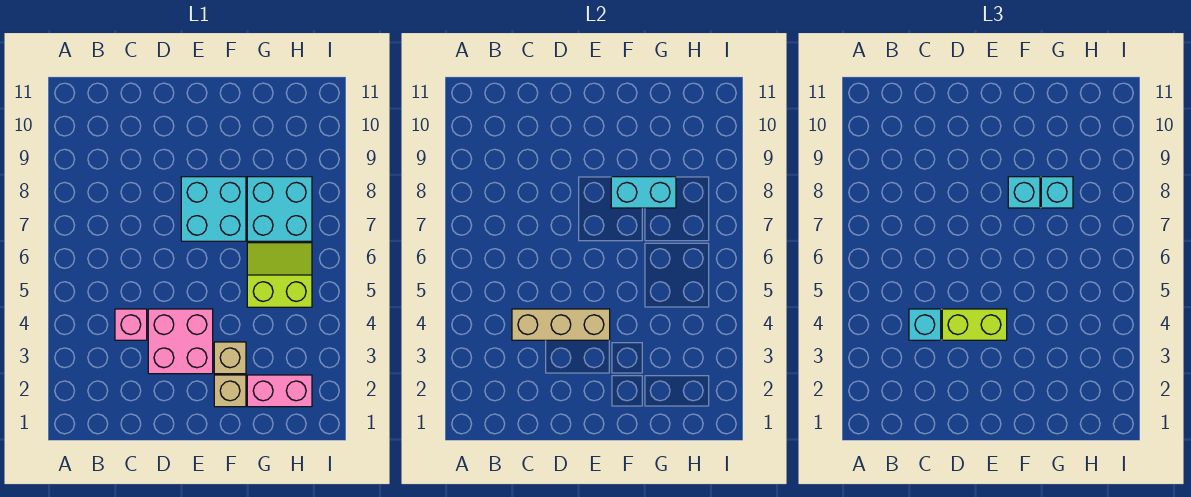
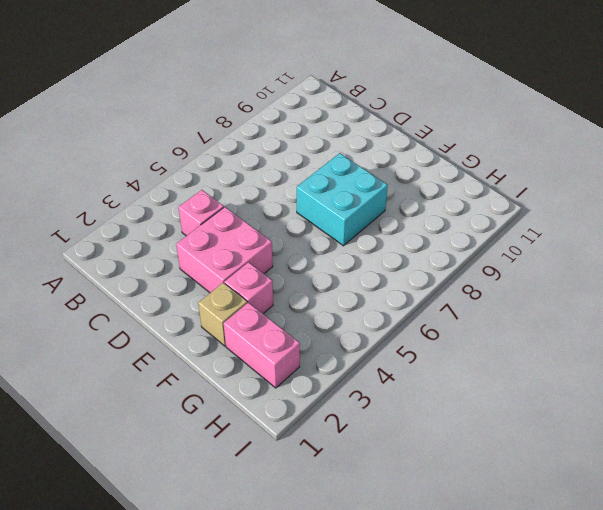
pink 1x1 brick [224,262,273,314] -> tan 1x1 brick [214,342,246,374]
none -> lime 2x2 slope [247,243,312,307]
none -> cyan 2x2 brick [247,177,312,241]
none -> tan 1x3 brick [512,309,610,340]

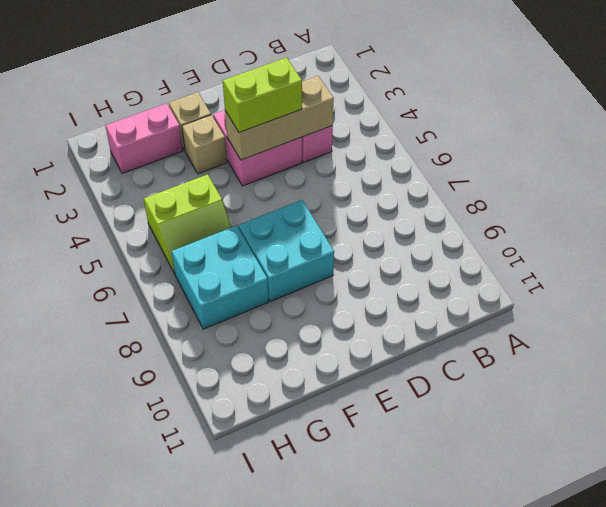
none -> cyan 1x2 brick [611,177,676,208]
none -> cyan 1x1 brick [909,309,941,340]
none -> cyan 1x1 brick [1008,177,1040,208]

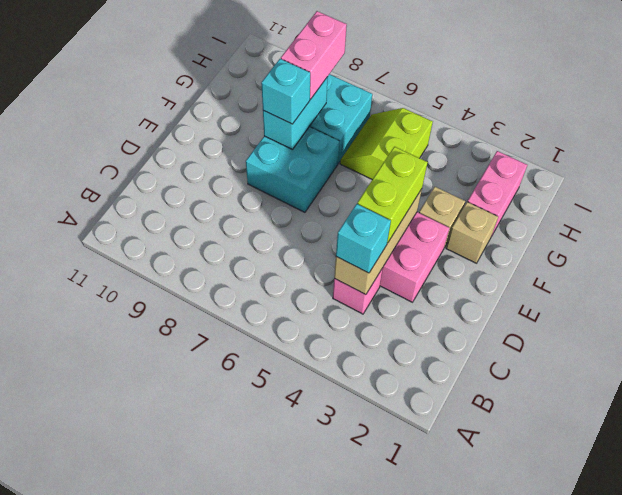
pink 1x2 brick [281,11,347,99] -> cyan 1x1 brick [1041,177,1073,208]

